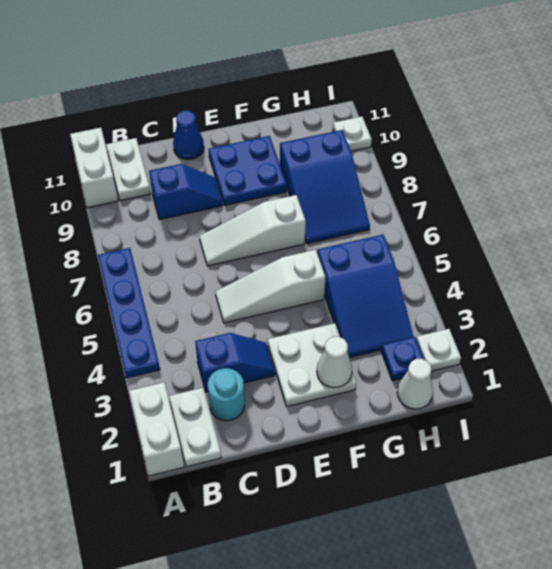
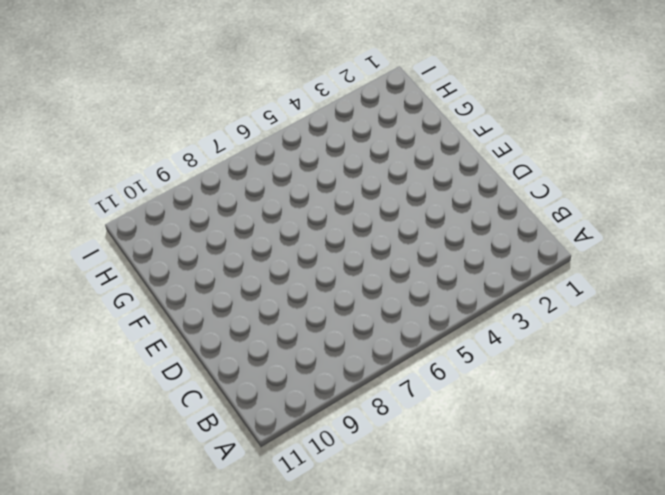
none -> white 1x2 brick [129,382,184,476]
none -> blue 1x4 plate [98,248,160,378]
none -> white 1x2 brick [70,128,118,208]

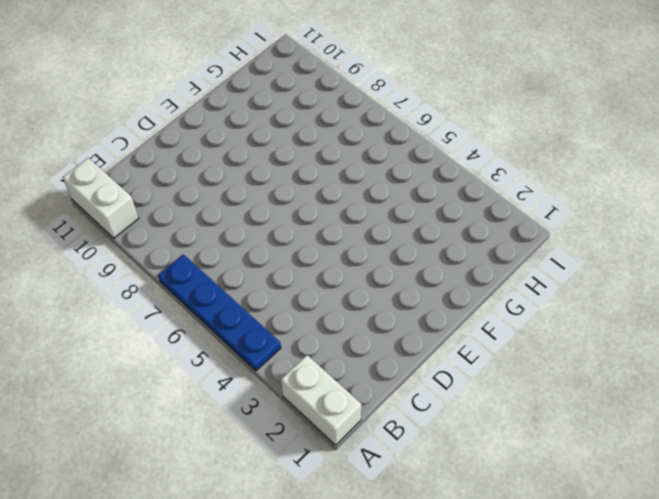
none -> white 1x2 plate [169,388,221,467]
none -> white 1x2 plate [106,138,151,201]
none -> cyan 1x1 round brick [207,368,245,421]

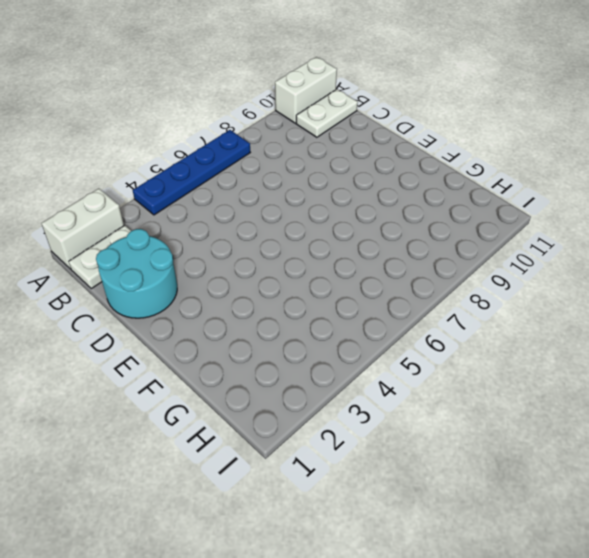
cyan 2x2 round brick [96,229,177,318] -> cyan 1x1 round brick [207,368,245,421]
none -> blue 1x2 slope [195,333,275,392]
none -> blue 1x2 slope [149,164,223,220]
none -> white 1x3 slope [215,250,326,323]

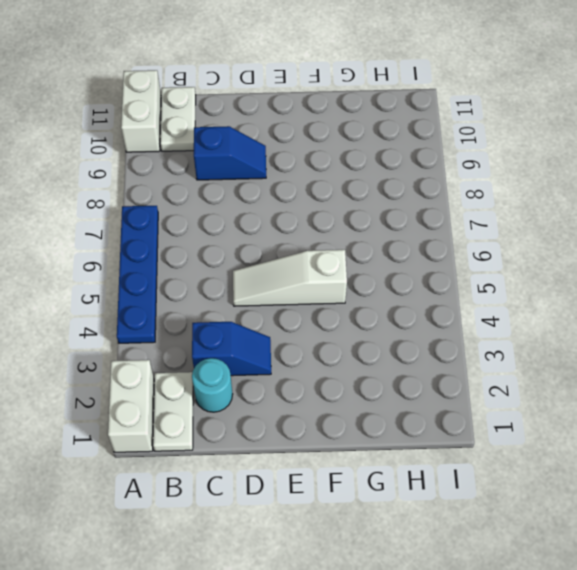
none -> white 1x3 slope [199,195,306,266]
none -> blue 1x1 cone [173,110,204,159]
none -> white 2x2 plate [267,323,356,407]

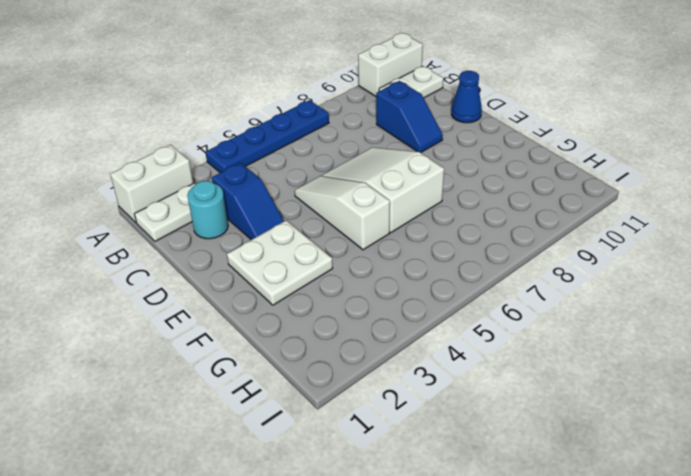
white 2x3 slope [322,147,444,233] -> white 1x3 slope [199,195,306,266]
none -> blue 2x2 plate [209,136,287,205]
none -> blue 2x3 slope [317,235,413,358]
none -> blue 2x3 slope [280,130,370,244]

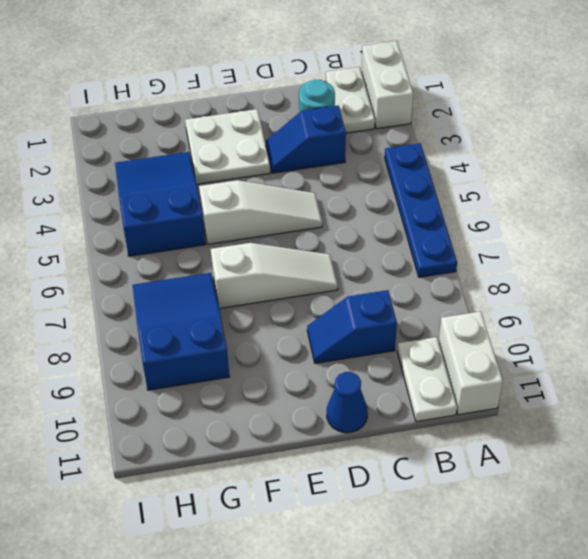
none -> blue 2x2 plate [209,136,287,205]
none -> white 1x1 cone [397,359,433,409]
none -> blue 1x1 plate [381,337,424,381]

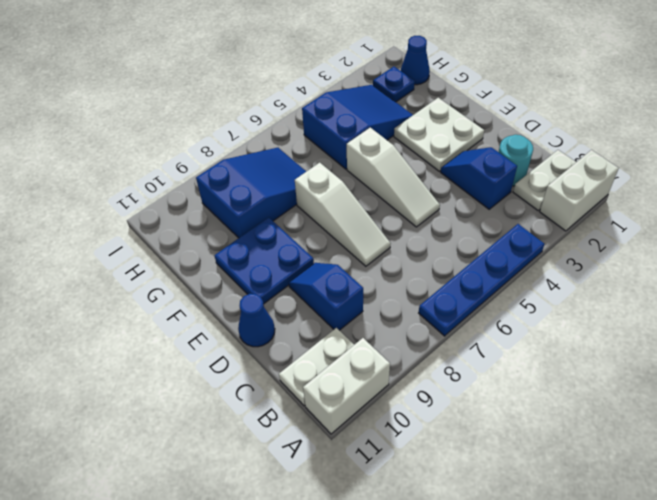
blue 1x1 cone [401,36,430,85] -> white 1x1 cone [397,359,433,409]
none -> white 1x1 plate [416,329,461,371]
none -> white 1x1 plate [333,117,372,151]
none -> white 1x1 cone [317,337,352,388]

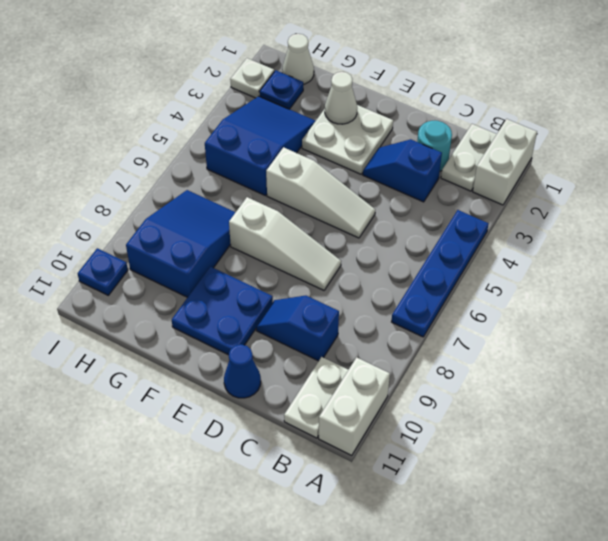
blue 1x1 plate [78,248,128,295] -> white 1x1 plate [333,117,372,151]

